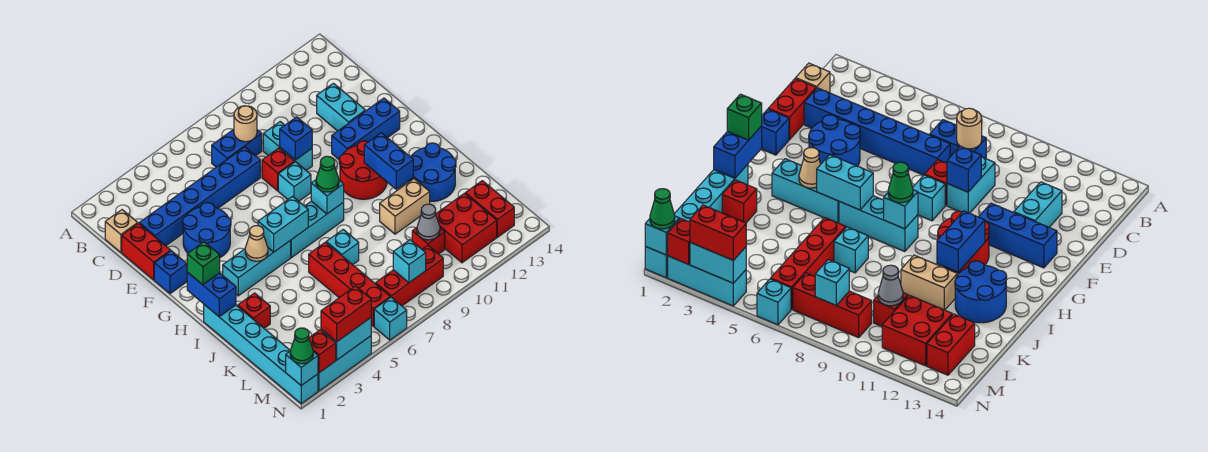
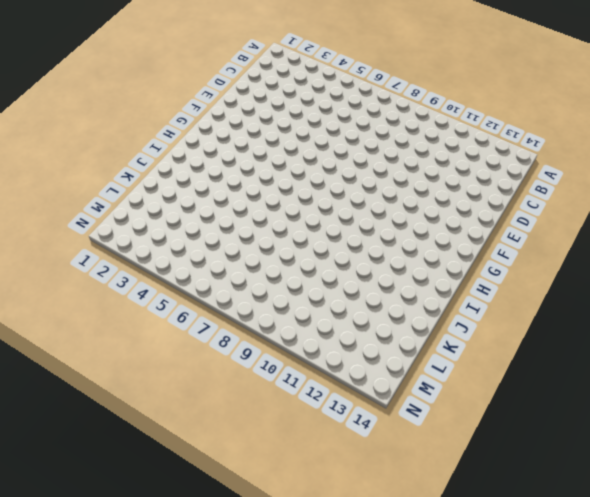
none -> tan 1x1 brick [105,210,138,252]
none -> blue 1x2 brick [212,129,262,167]
none -> red 1x2 brick [122,223,171,280]
none -> blue 1x6 brick [139,147,260,246]

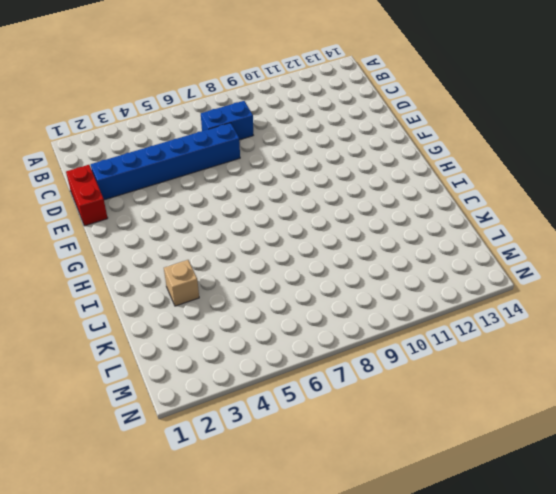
tan 1x1 brick [164,260,199,306] -> tan 1x1 brick moved to [105,210,138,252]
none -> cyan 1x2 brick [263,122,312,170]
none -> cyan 1x2 brick [317,83,365,131]
none -> blue 2x2 round brick [183,203,231,257]
none -> red 1x1 brick [262,148,295,191]

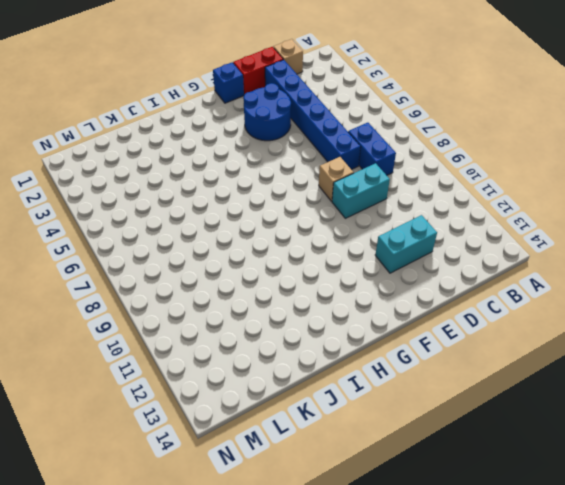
tan 1x1 brick [319,157,354,201] -> red 1x1 brick [262,148,295,191]
none -> cyan 1x1 brick [278,162,311,201]
none -> blue 1x3 brick [332,98,400,160]
none -> red 2x2 round brick [339,141,387,199]
none -> cyan 1x3 brick [223,240,291,296]

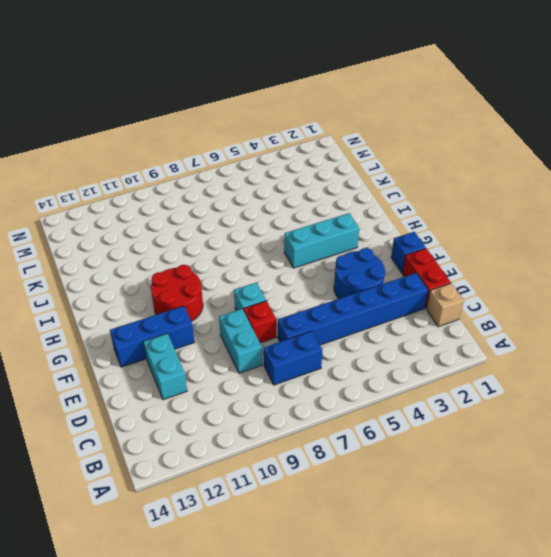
none -> cyan 1x3 brick [291,201,344,258]
none -> cyan 1x6 brick [204,305,318,404]
none -> blue 2x2 round brick [408,143,456,201]
none -> red 1x1 brick [238,293,270,328]

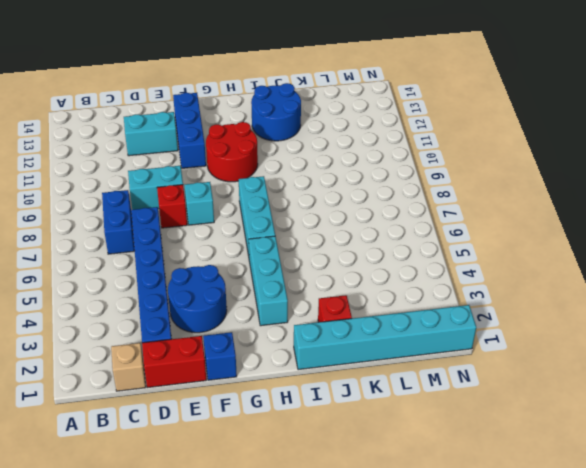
none -> red 1x4 brick [309,242,390,326]
none -> cyan 1x1 brick [326,230,359,265]
none -> tan 1x2 brick [380,179,430,234]
none -> red 1x1 brick [412,228,445,254]

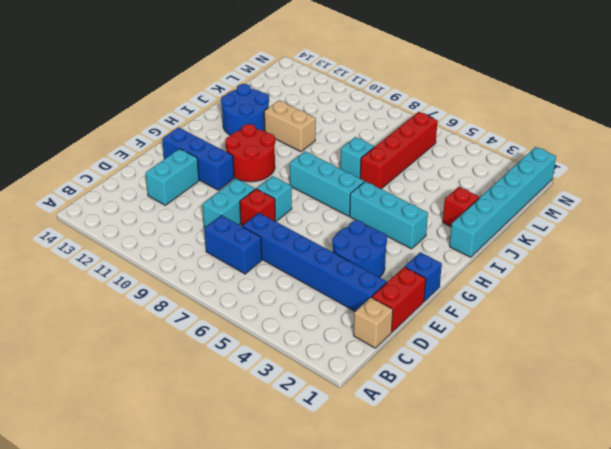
none -> red 1x1 brick [412,228,445,254]
none -> red 2x2 brick [436,193,497,263]
none -> red 1x2 brick [465,181,514,237]
none -> red 1x3 brick [376,245,443,306]

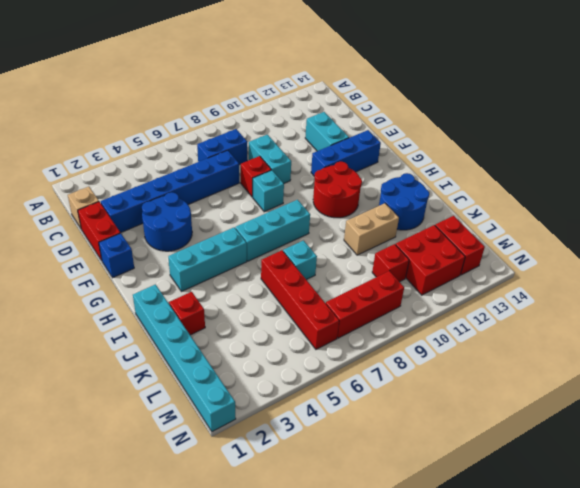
none -> cyan 1x3 brick [318,336,371,391]
none -> cyan 1x1 brick [374,297,407,340]
none -> tan 1x1 round brick [234,106,257,142]
none -> blue 1x1 brick [280,117,312,160]

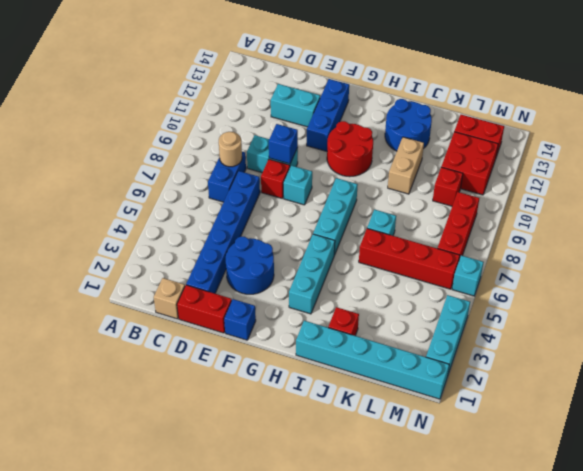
none -> blue 1x2 brick [187,272,236,317]
none -> tan 1x1 cone [245,226,268,261]
none -> cyan 1x2 brick [258,196,308,252]
none -> cyan 1x1 brick [311,180,344,214]

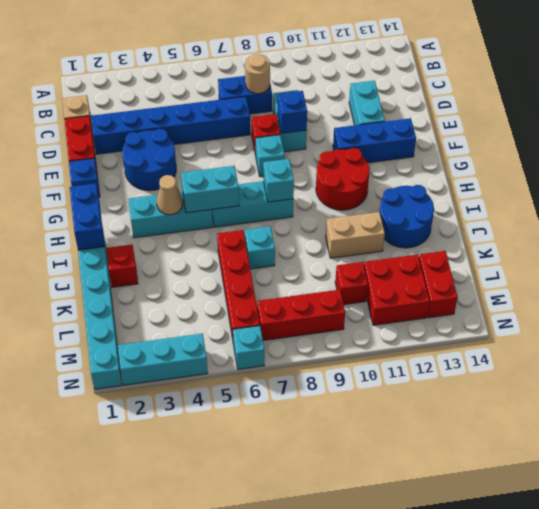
none -> blue 1x2 brick [364,133,413,189]
none -> grey 1x1 cone [417,204,440,240]
none -> cyan 1x1 brick [393,240,426,283]
none -> cyan 1x1 brick [286,351,318,385]

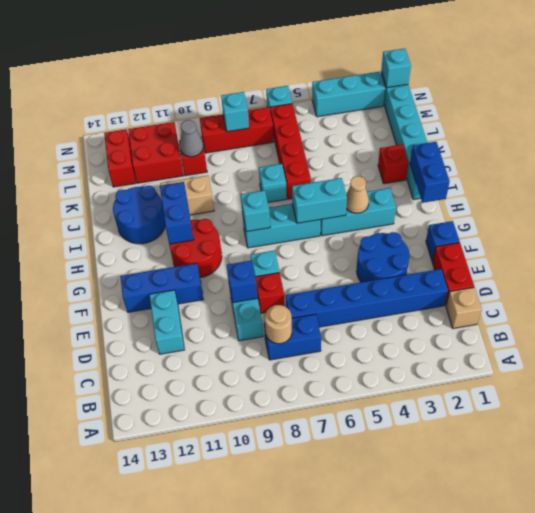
none -> red 1x1 brick [309,330,336,373]
none -> cyan 1x2 brick [321,318,371,360]
none -> green 1x1 brick [187,242,220,285]
none -> green 1x1 cone [316,156,339,192]

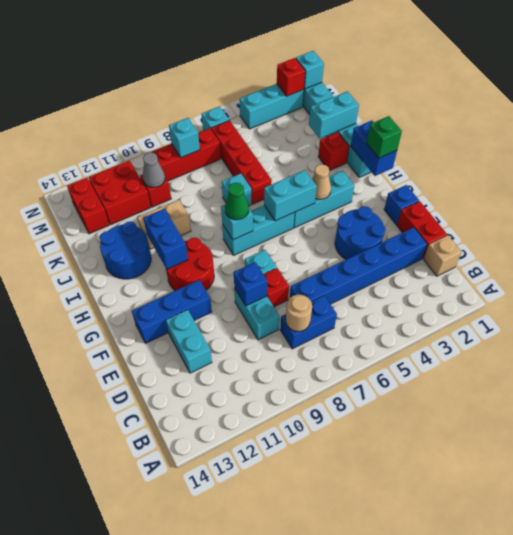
cyan 1x2 brick [309,91,359,138] -> cyan 1x2 brick moved to [321,318,371,360]
none -> green 1x1 cone [290,328,313,364]
none -> red 1x2 brick [321,286,371,342]

